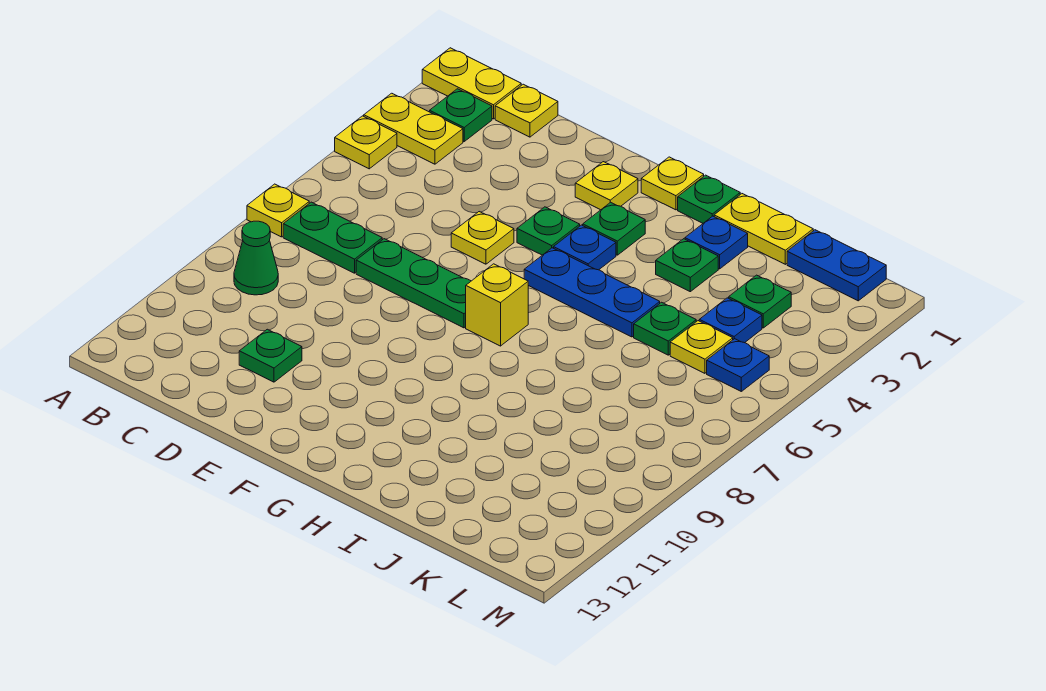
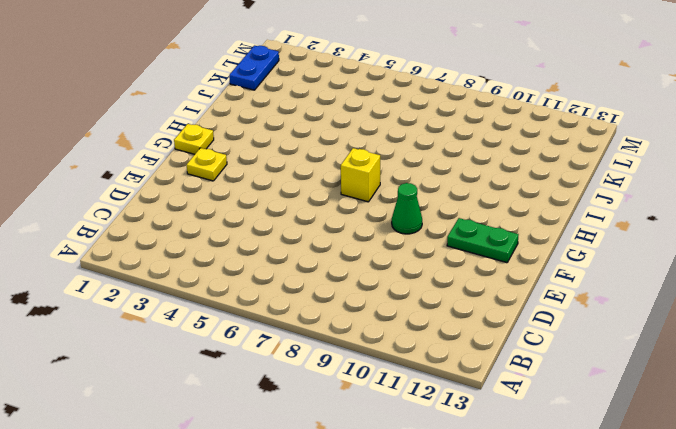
green 1x1 cone [392,183,422,234] -> green 1x1 cone moved to [234,221,278,295]
green 1x2 plate [447,218,518,263] -> green 1x2 plate turned to [283,202,382,273]
none -> yellow 1x2 plate [422,48,521,119]
none -> yellow 1x2 plate [364,93,463,164]
none -> yellow 1x1 plate [335,116,397,169]

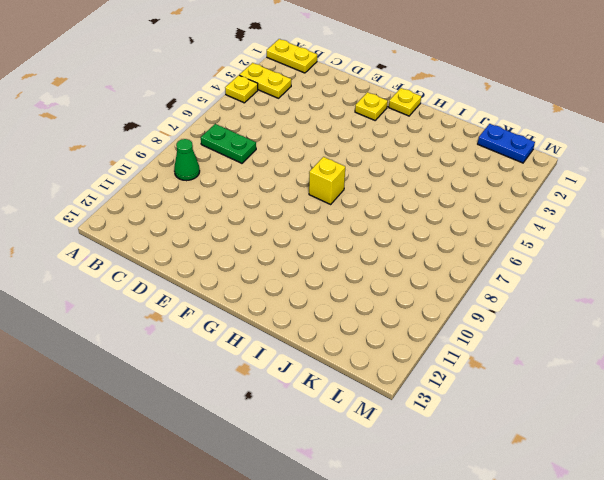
none -> yellow 1x1 plate [247,184,309,237]
none -> green 1x1 plate [430,89,492,141]
none -> yellow 1x1 plate [495,84,558,137]

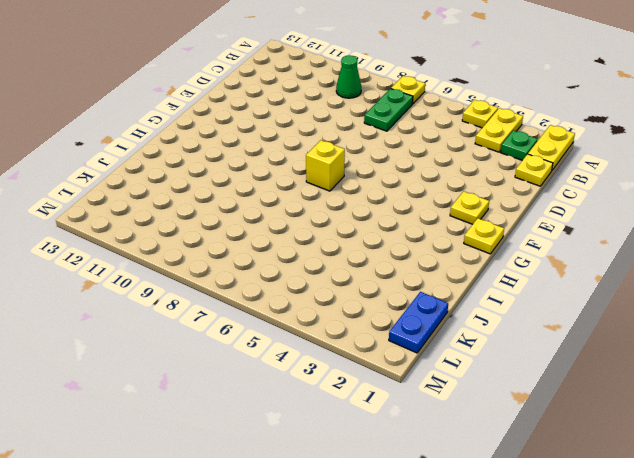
none -> green 1x3 plate [356,239,471,328]
none -> green 1x1 plate [239,329,302,382]
none -> yellow 1x1 plate [451,212,514,264]

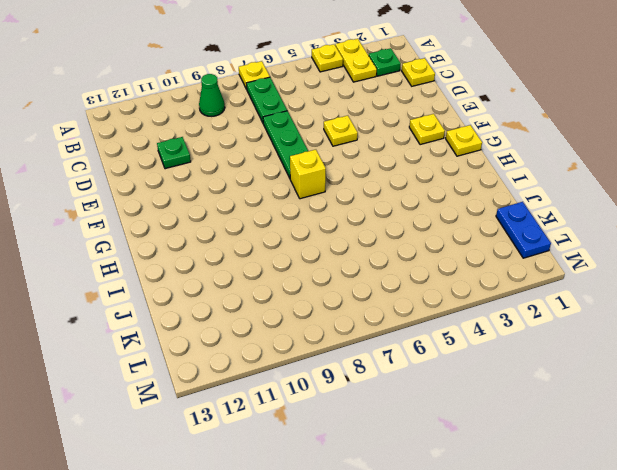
none -> yellow 1x2 plate [422,48,521,119]
none -> green 1x1 plate [517,207,580,255]
none -> green 1x1 plate [583,202,645,255]

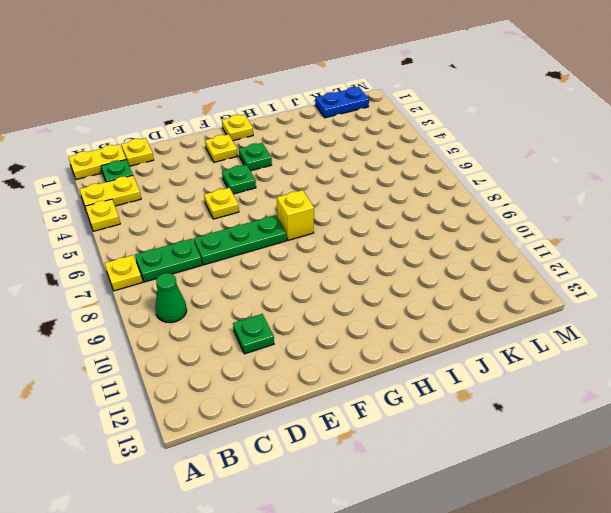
none -> blue 1x1 plate [554,225,616,270]
none -> blue 1x3 plate [524,248,660,337]
none -> green 1x1 plate [678,175,740,223]

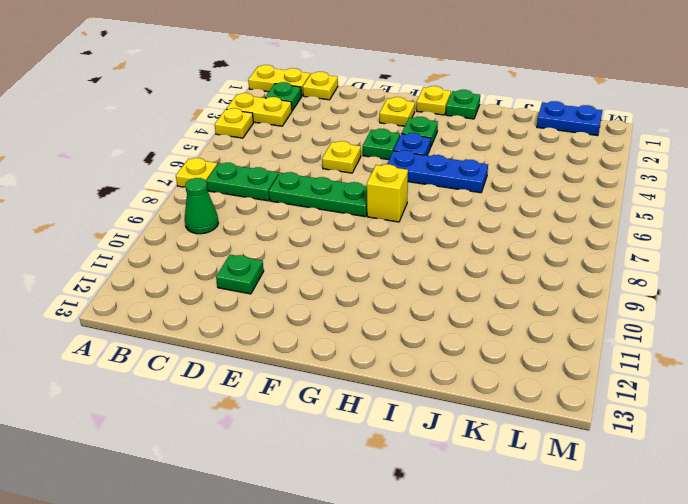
none -> yellow 1x2 plate [714,194,813,264]
none -> blue 1x1 plate [685,216,748,269]
none -> green 1x1 plate [656,239,718,292]

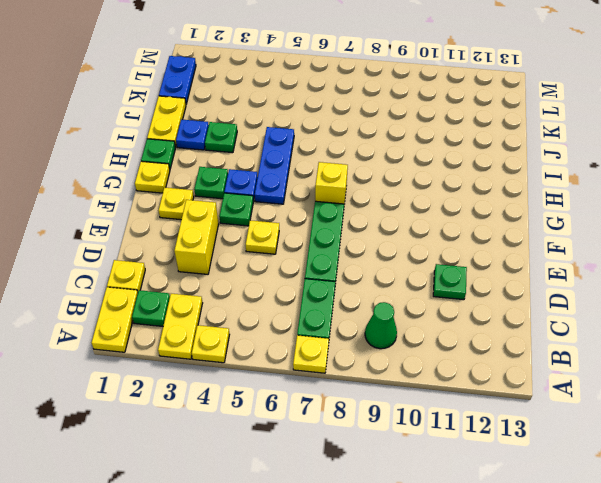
yellow 1x2 brick [174,200,219,274] -> none
none -> green 1x1 plate [634,302,696,355]
none -> green 1x1 plate [729,275,791,328]
none -> blue 1x1 plate [699,298,762,343]

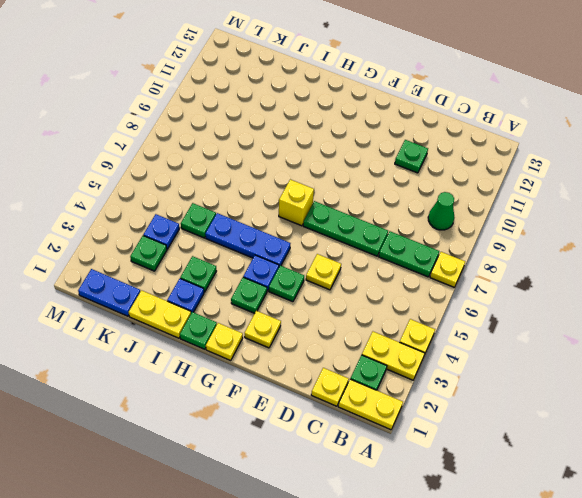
none -> yellow 1x1 plate [670,321,733,373]
none -> blue 1x1 plate [707,339,769,391]

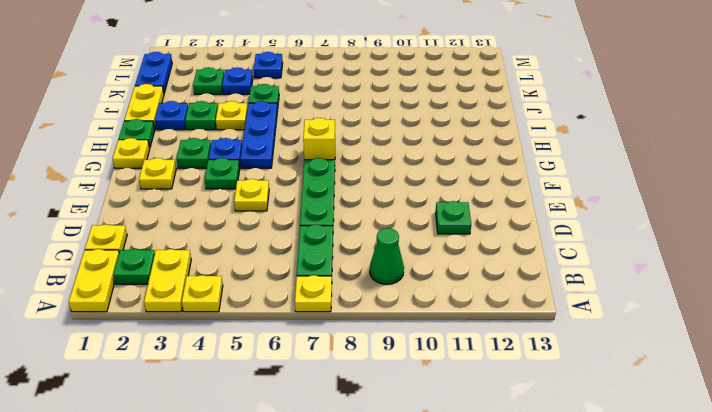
yellow 1x1 plate [216,101,248,130] -> yellow 1x1 plate moved to [670,321,733,373]

